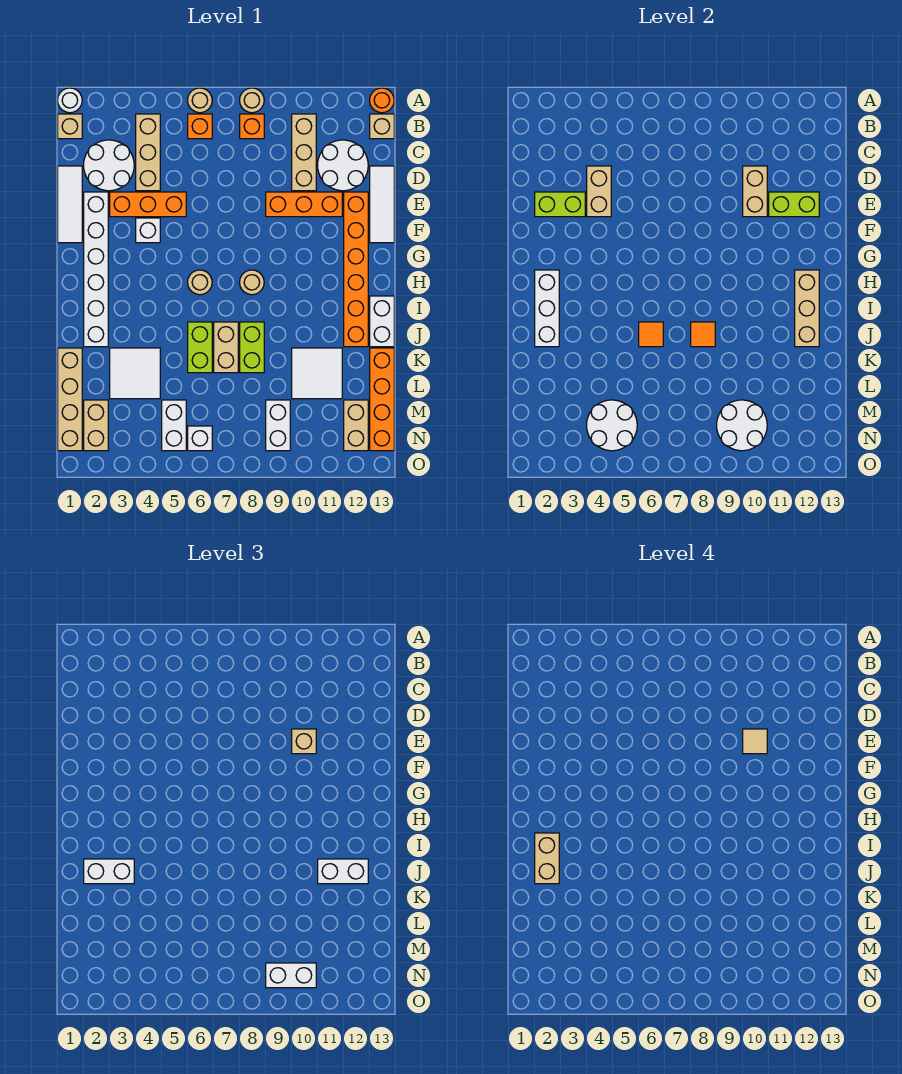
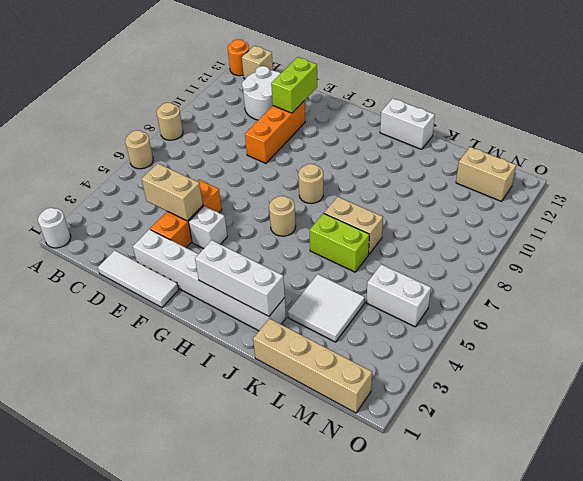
none -> tan 1x1 brick [58,114,82,139]
none -> tan 1x3 brick [136,114,160,191]
none -> orange 1x1 brick [188,114,212,139]
none -> orange 1x1 brick [240,114,264,139]

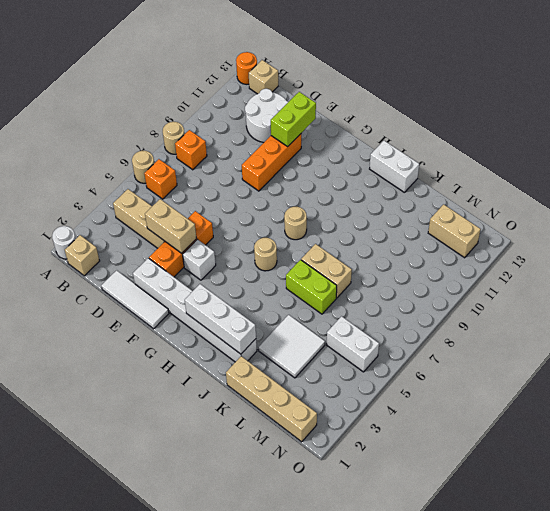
none -> tan 1x3 brick [292,114,316,191]
none -> white 2x2 round brick [84,140,134,191]
none -> white 1x3 tile [370,166,394,243]
none -> orange 1x6 brick [344,192,368,347]

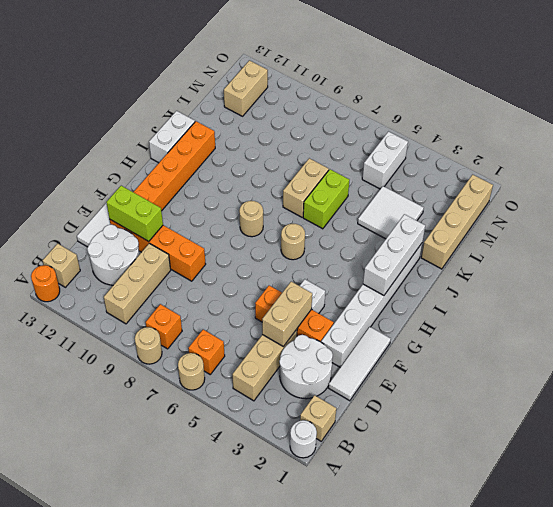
none -> lime 1x2 brick [240,322,264,373]
none -> white 2x2 tile [292,348,342,399]
none -> orange 1x4 brick [370,348,394,451]
none -> tan 1x2 brick [84,400,108,451]

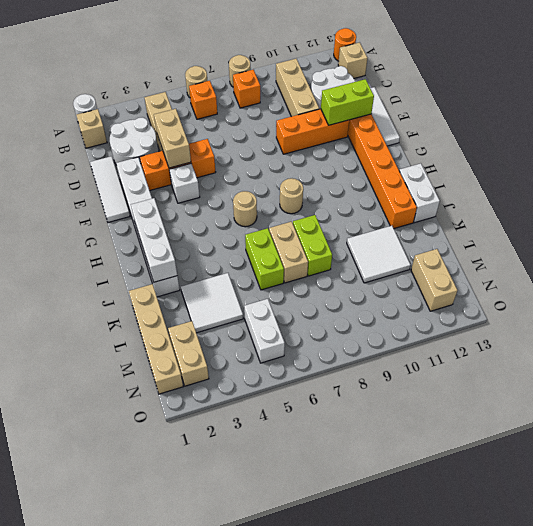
none -> orange 1x4 brick [370,348,394,451]
none -> white 1x2 brick [266,400,290,451]
none -> white 1x1 brick [188,426,212,451]
none -> tan 1x2 brick [743,166,767,217]

